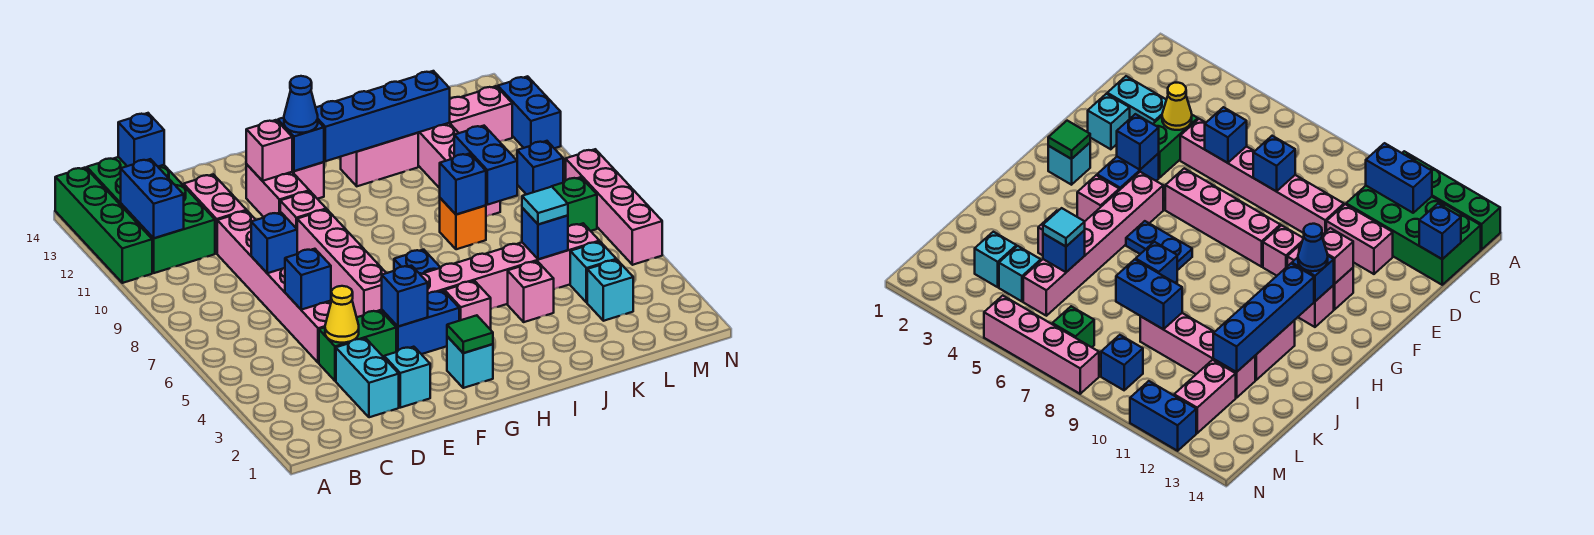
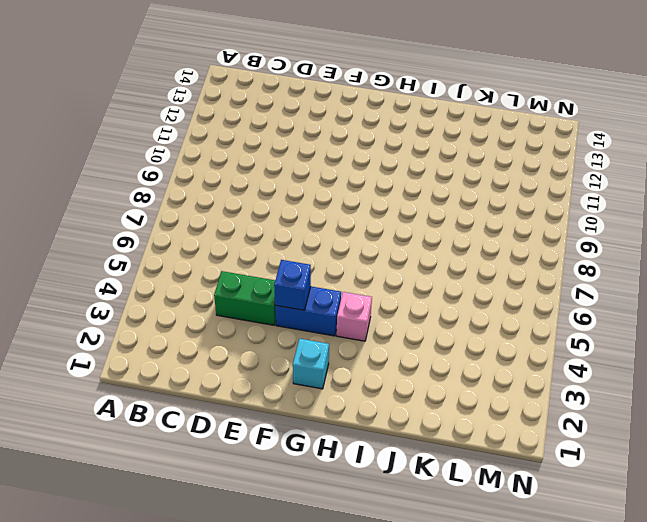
none -> green 1x4 brick [55,168,152,283]
none -> green 2x4 brick [87,157,215,273]
none -> cyan 1x2 brick [336,338,399,417]
none -> pink 1x6 brick [217,211,331,363]

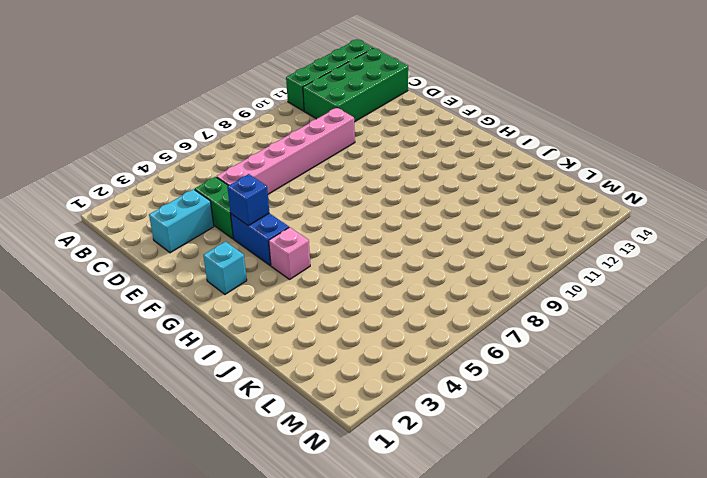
none -> pink 1x2 brick [183,174,247,253]
none -> cyan 1x1 brick [384,347,430,408]
none -> pink 1x4 brick [297,209,386,317]
none -> pink 1x1 brick [280,191,326,229]

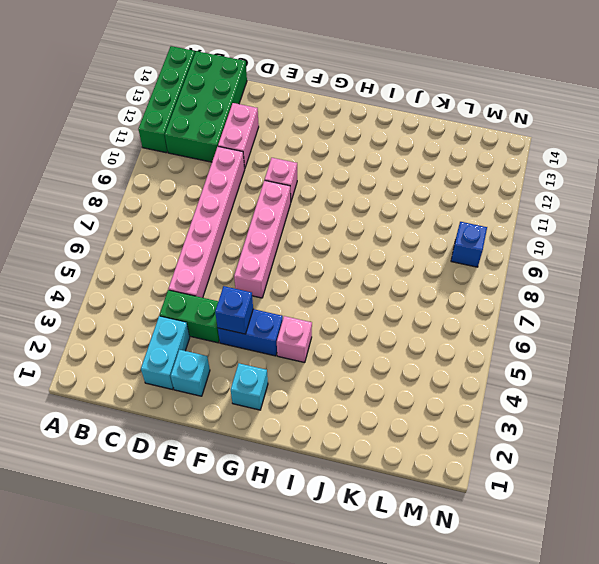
none -> pink 1x2 brick [246,164,309,217]
none -> pink 1x6 brick [419,223,599,309]
none -> pink 1x1 brick [292,162,324,199]
none -> blue 1x2 plate [394,250,441,274]

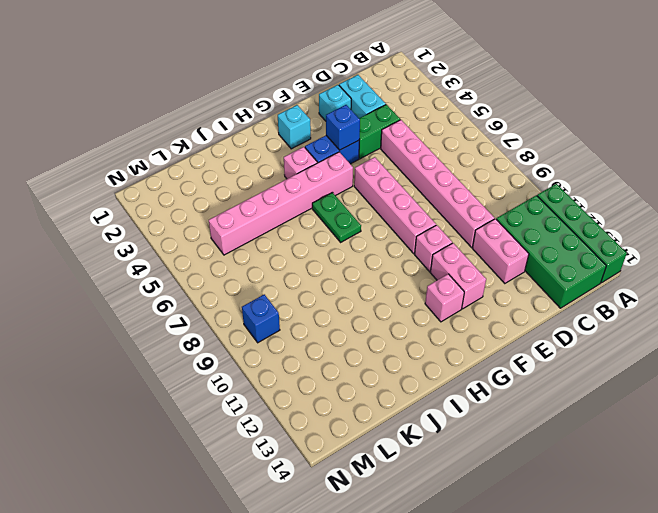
green 1x2 plate [312,192,361,242] -> blue 1x2 plate [394,250,441,274]
none -> pink 1x2 brick [341,133,418,186]
none -> pink 1x1 brick [508,261,554,322]
none -> orange 1x1 brick [440,198,486,249]
none -> pink 1x4 brick [418,123,500,217]

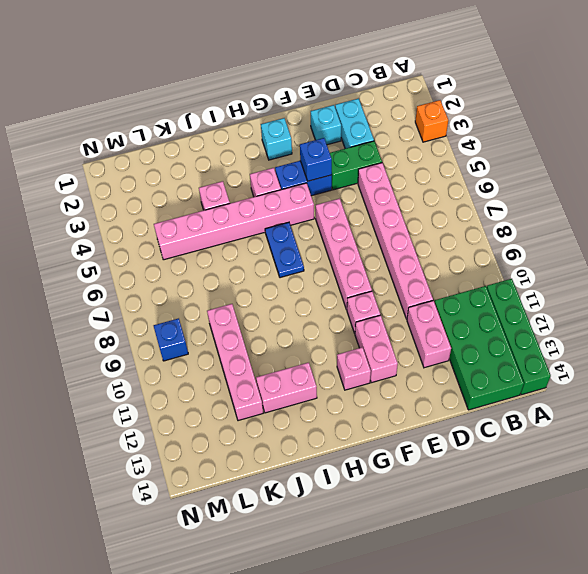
orange 1x1 brick [415,100,448,142] -> orange 1x1 brick moved to [440,198,486,249]
none -> cyan 1x1 brick [587,260,633,321]
none -> cyan 1x1 brick [570,242,616,303]
none -> pink 1x2 brick [450,86,512,142]
none -> green 1x1 brick [551,177,597,231]

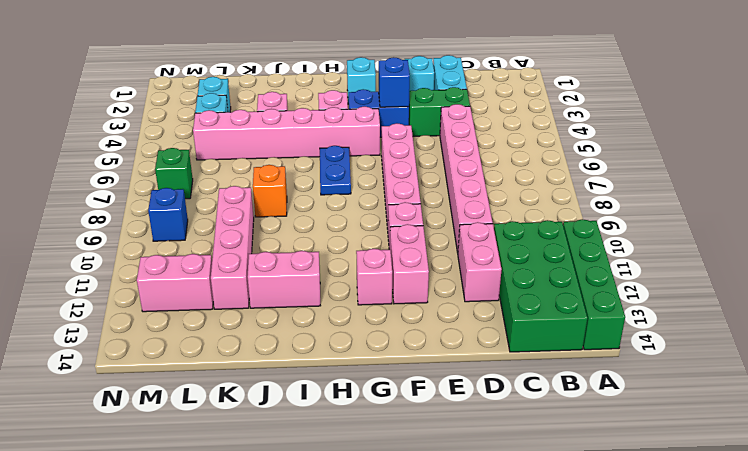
none -> pink 1x4 brick [566,149,662,265]
none -> blue 1x2 brick [498,76,561,148]
none -> blue 1x2 brick [121,159,184,238]
none -> blue 1x1 brick [118,113,164,166]

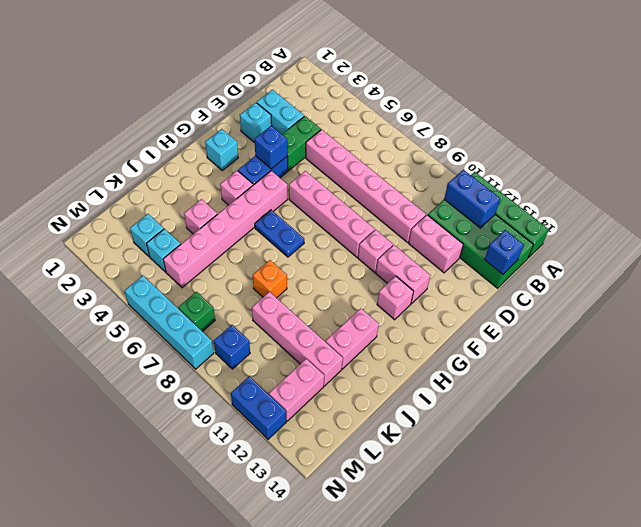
cyan 1x4 brick [124,276,214,369] -> pink 1x4 brick [566,149,662,265]
none -> yellow 1x1 cone [325,286,359,343]
none -> blue 1x1 brick [285,249,331,310]
none -> blue 1x1 brick [251,212,297,273]
none -> pink 1x1 brick [246,120,292,181]

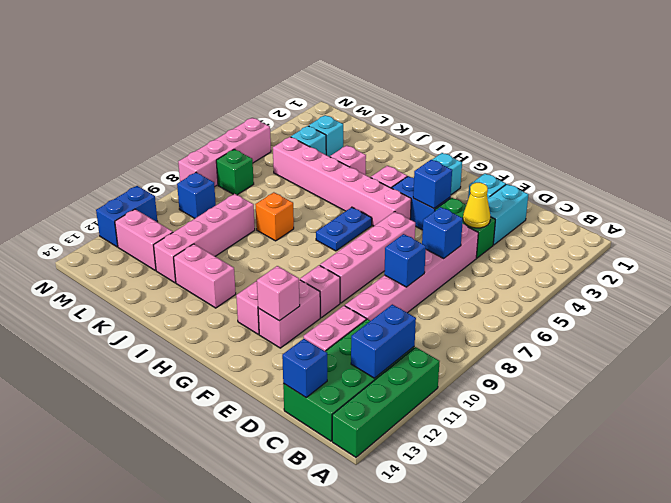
none -> green 1x1 tile [447,315,493,353]
none -> blue 1x1 brick [278,118,324,171]
none -> blue 1x4 brick [316,71,450,161]
none -> blue 1x1 brick [440,153,486,215]

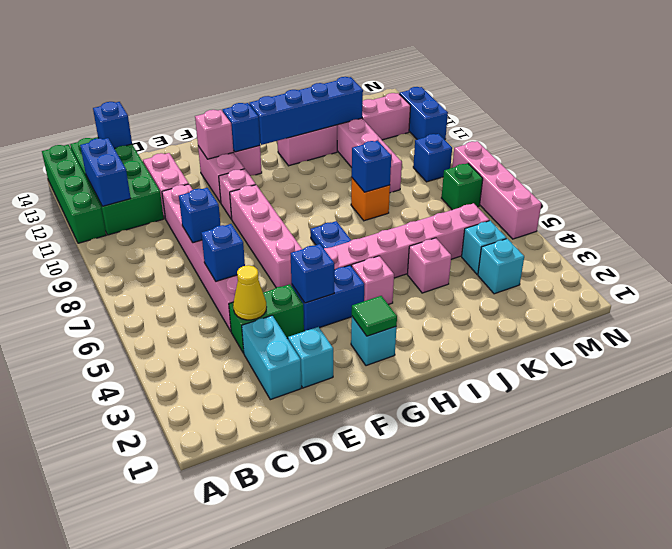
none -> blue 1x1 brick [522,208,568,259]
none -> blue 1x2 brick [454,126,517,205]
none -> blue 1x1 cone [284,76,318,133]
none -> cyan 1x1 tile [522,187,568,224]

